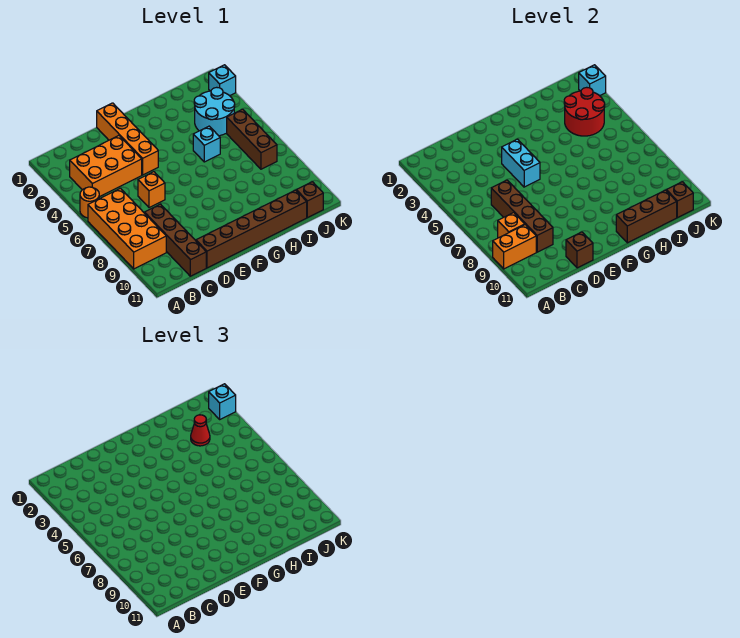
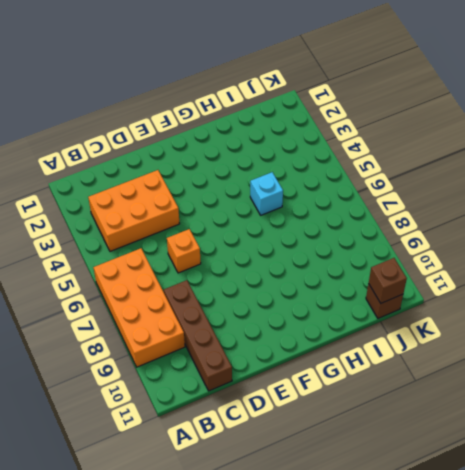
none -> orange 1x1 round brick [80,187,99,218]
none -> brown 1x6 brick [196,190,307,268]
none -> orange 1x4 brick [97,103,158,175]

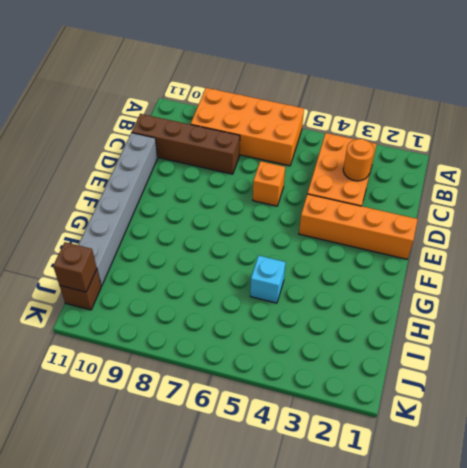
orange 1x1 round brick [343,139,374,181] -> orange 1x1 round brick moved to [80,187,99,218]
grey 1x6 brick [78,133,158,286] -> brown 1x6 brick [196,190,307,268]
none -> cyan 2x2 round brick [194,87,235,136]
none -> brown 1x3 brick [227,109,277,169]
none -> cyan 1x1 brick [209,65,236,96]

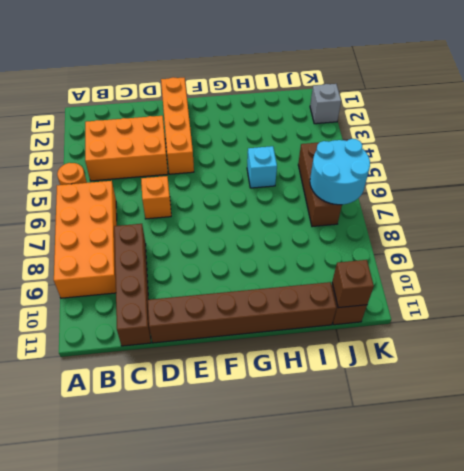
cyan 2x2 round brick [310,139,370,205] -> cyan 2x2 round brick moved to [194,87,235,136]
grey 1x1 brick [310,84,341,124] -> cyan 1x1 brick [209,65,236,96]
none -> orange 1x2 brick [493,225,536,269]
none -> orange 1x1 brick [498,213,525,238]
none -> brown 1x4 brick [491,180,553,252]

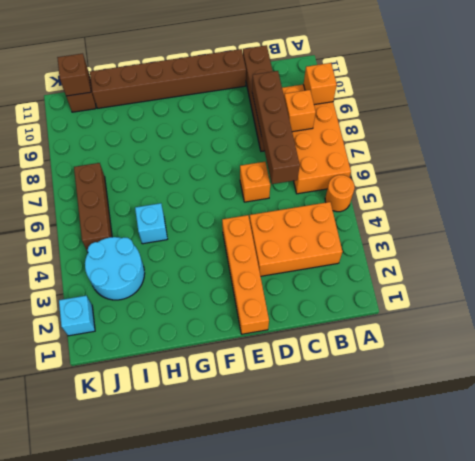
orange 1x1 brick [304,63,337,105] -> orange 1x2 brick [493,225,536,269]
none -> brown 1x1 brick [566,232,593,268]
none -> cyan 1x2 brick [502,139,540,187]
none -> brown 1x3 brick [616,190,677,243]

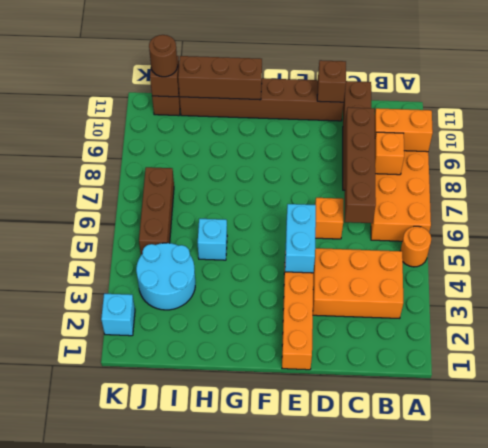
brown 1x1 round brick [149,35,178,77] -> none
none -> red 2x2 round brick [564,87,605,136]
none -> cyan 1x1 brick [579,65,606,96]
none -> red 1x1 cone [191,415,210,446]

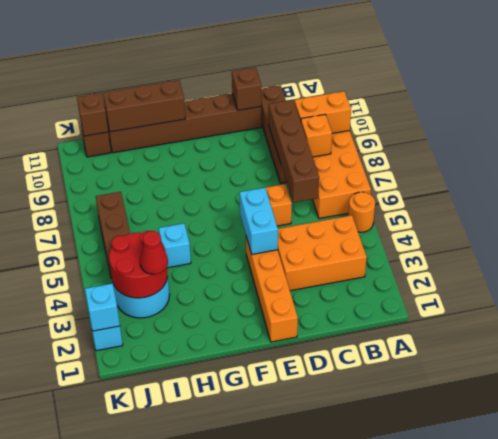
none -> cyan 1x1 brick [209,384,236,419]

